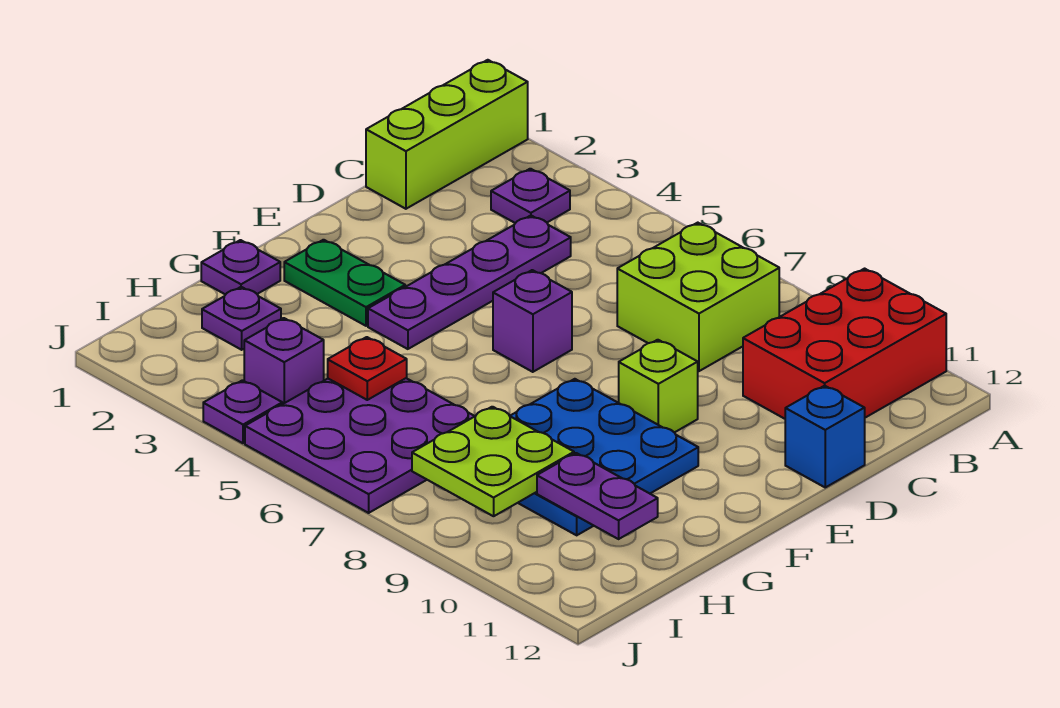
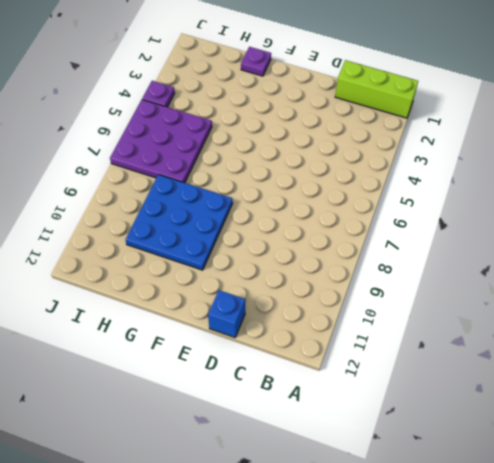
none -> red 2x3 brick [743,269,946,419]
none -> purple 1x1 plate [491,169,570,223]
none -> lime 2x2 brick [617,223,779,371]

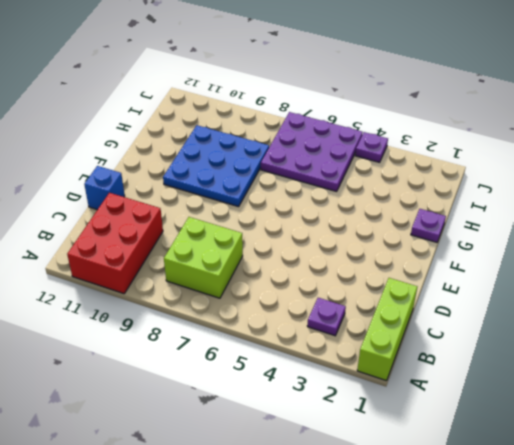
none -> purple 1x4 plate [368,216,571,349]
none -> purple 1x1 brick [493,270,572,372]
none -> lime 1x1 brick [619,340,698,433]

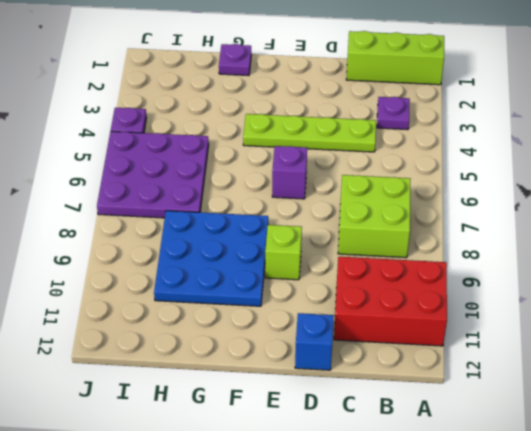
lime 1x4 plate [243,114,376,152] -> purple 1x4 plate [368,216,571,349]
none -> green 1x2 plate [284,240,405,326]
none -> purple 1x1 plate [202,287,281,350]
none -> purple 1x1 brick [244,318,324,404]

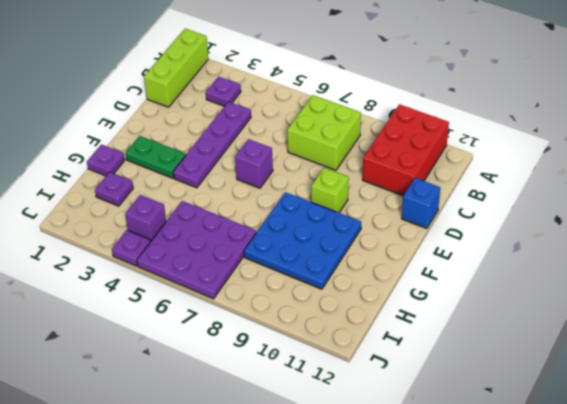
none -> red 1x1 plate [328,337,407,400]
none -> lime 2x2 plate [412,407,574,516]
none -> purple 1x2 plate [537,453,658,539]

